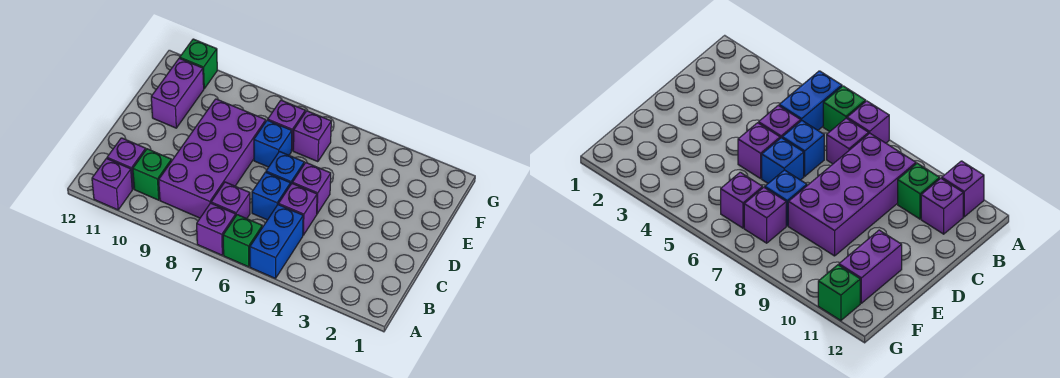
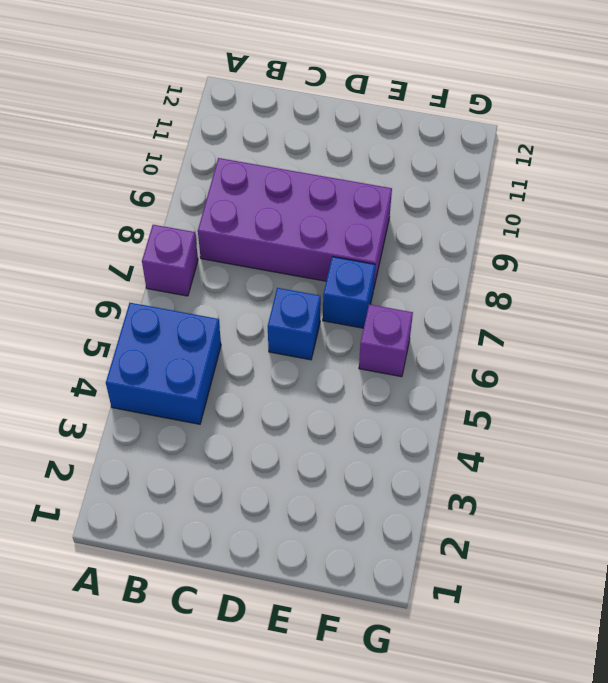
blue 2x2 brick [106,303,221,424] -> blue 1x2 brick [250,205,303,278]
none -> green 1x1 brick [223,215,262,267]
none -> purple 1x1 brick [92,159,132,210]
none -> purple 1x1 brick [211,182,250,219]

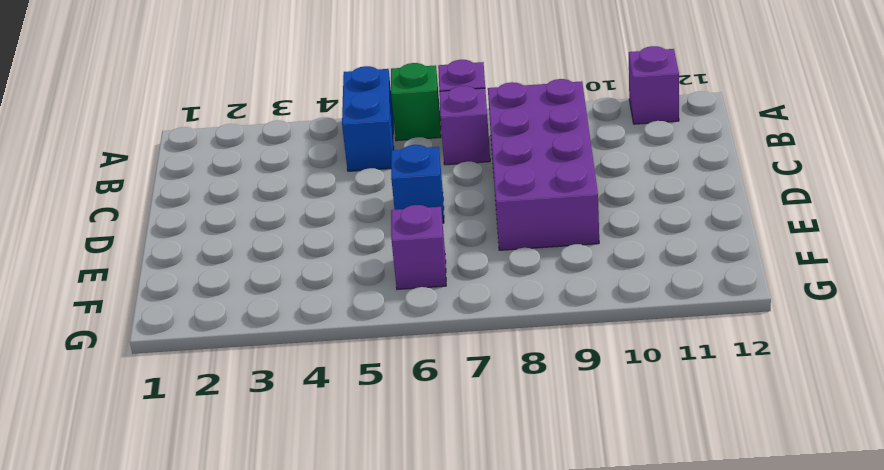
none -> green 1x1 brick [133,149,172,200]
none -> purple 1x1 brick [107,138,146,189]
none -> purple 1x1 brick [278,184,317,235]

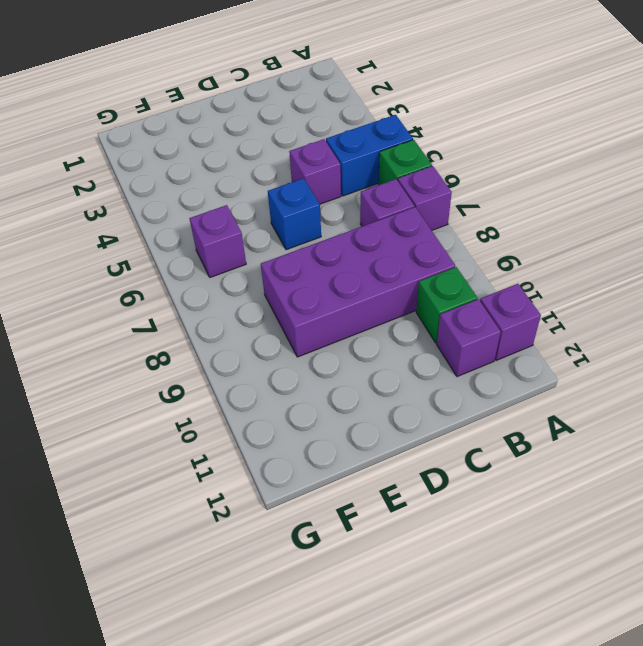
none -> blue 1x1 brick [252,172,291,220]
none -> purple 1x1 brick [292,163,331,214]
none -> blue 1x1 brick [254,120,292,167]

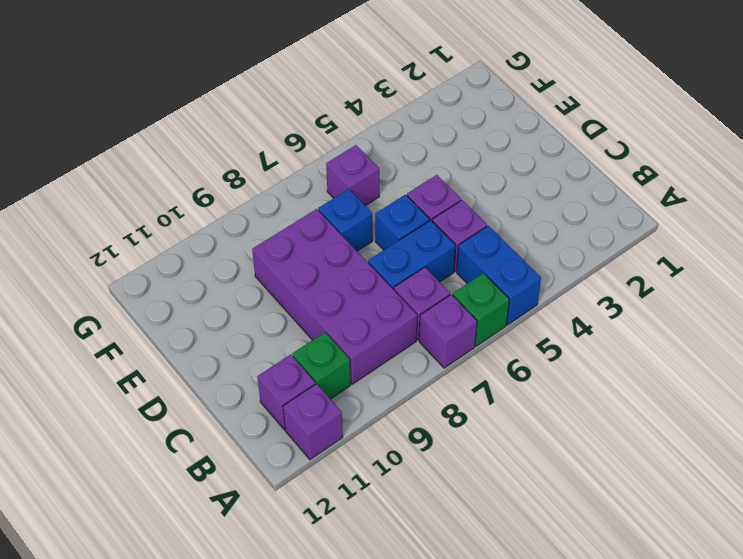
blue 1x2 brick [368,220,456,290] -> blue 1x1 brick [252,172,291,220]
none -> purple 1x2 brick [151,58,204,128]
none -> purple 1x1 brick [268,100,305,151]
none -> green 1x1 brick [180,39,217,89]

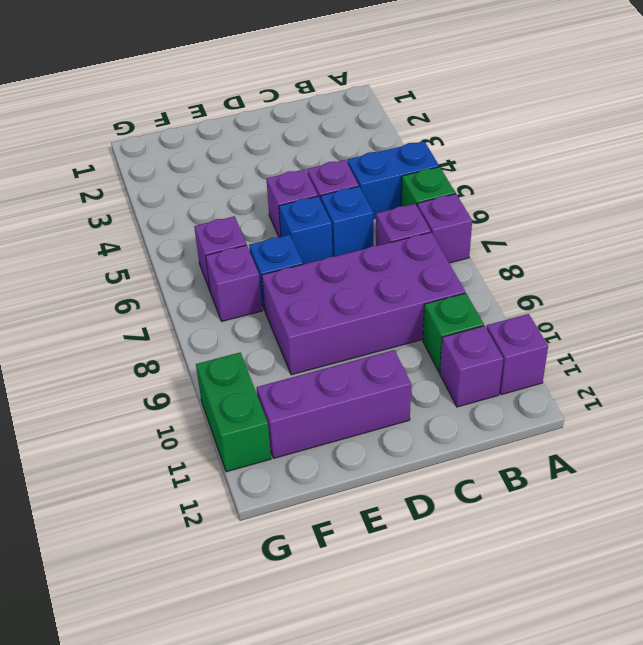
purple 1x3 brick [257,350,411,458] -> purple 1x2 brick [151,58,204,128]
green 1x2 brick [196,352,271,472] -> green 1x1 brick [180,39,217,89]

